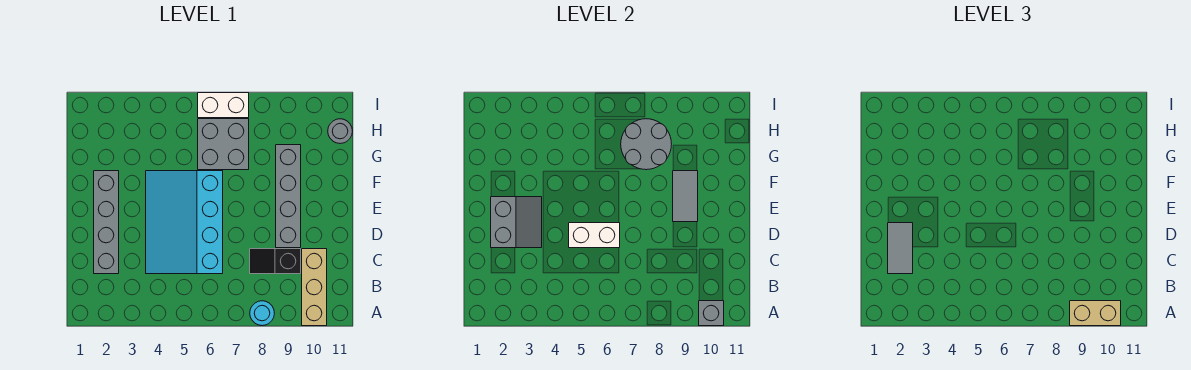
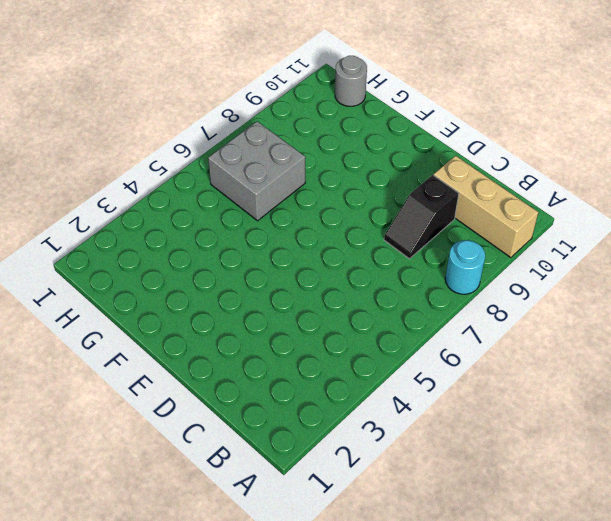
none -> grey 1x4 brick [94,171,119,274]
none -> cyan 3x4 slope [146,171,223,274]
none -> grey 1x4 brick [276,145,301,248]

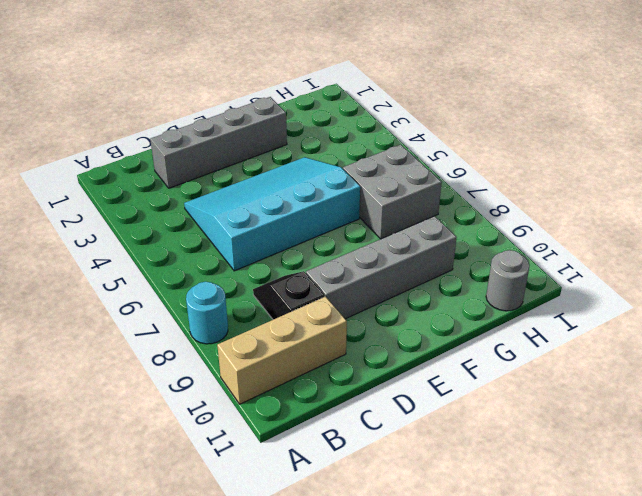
none -> white 1x2 brick [198,93,249,118]
none -> grey 1x1 brick [699,301,724,326]
none -> grey 2x2 slope [491,197,542,248]

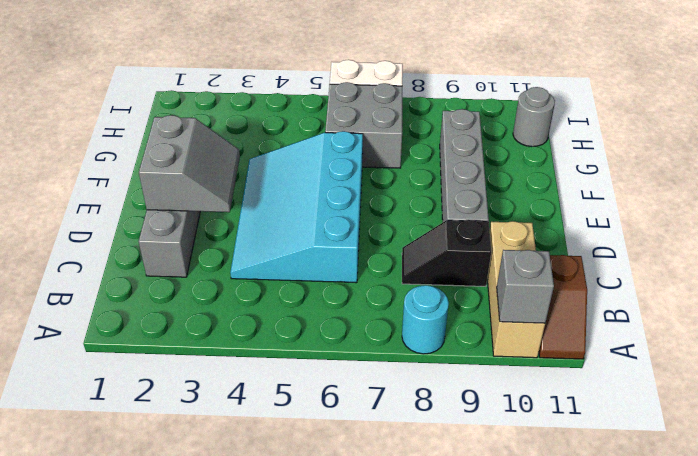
brown 1x2 slope [539,255,587,359] -> none
none -> white 1x2 brick [569,223,620,248]
none -> grey 1x2 tile [673,171,698,222]
none -> grey 2x2 round brick [621,119,672,170]

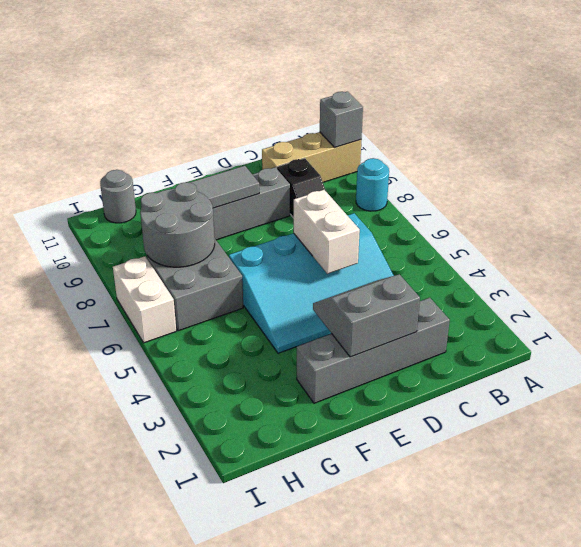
none -> tan 1x2 brick [1070,301,1121,326]
none -> grey 1x2 tile [888,223,913,274]

